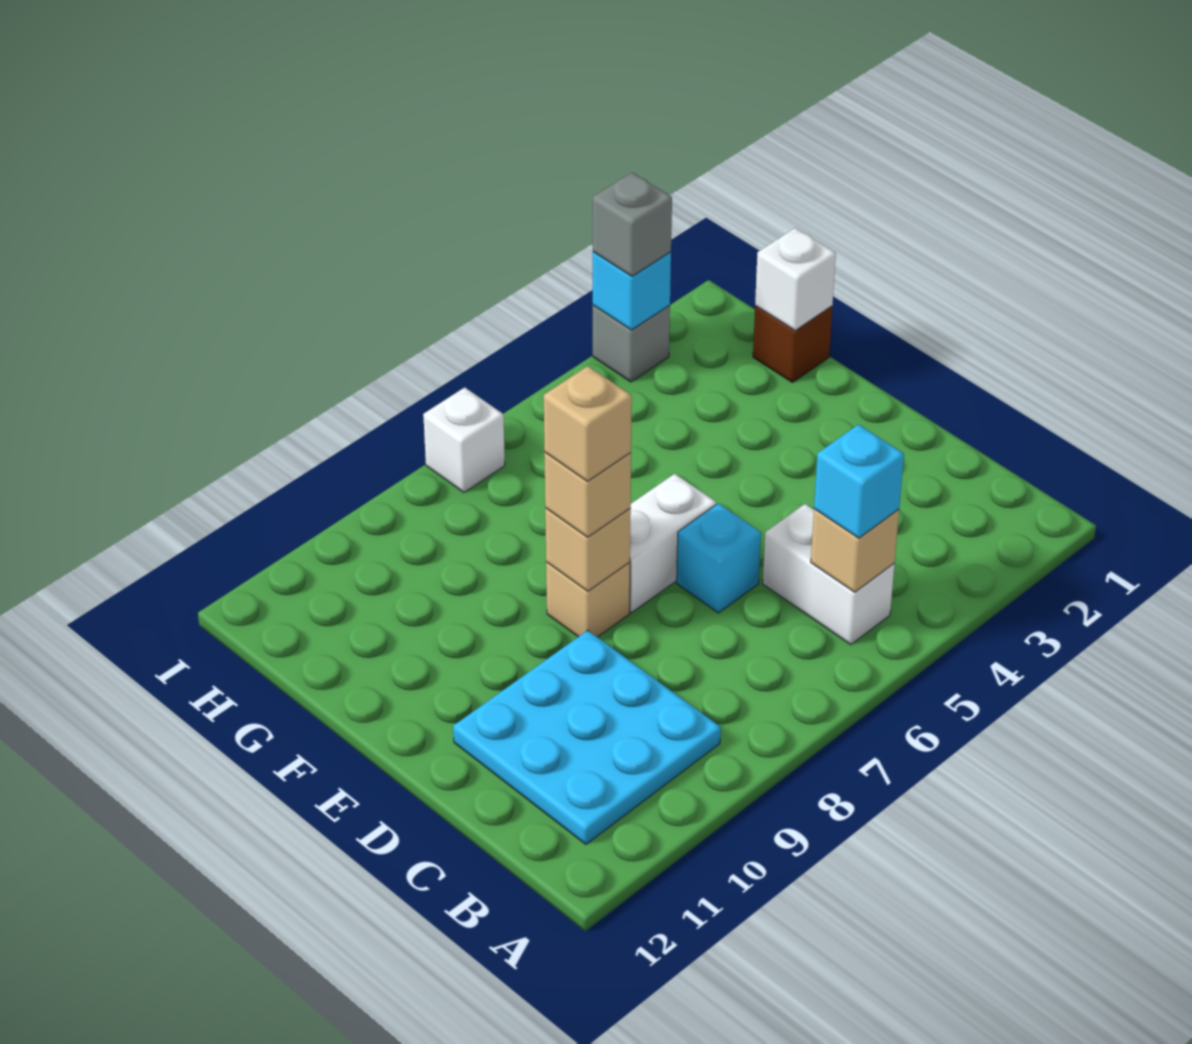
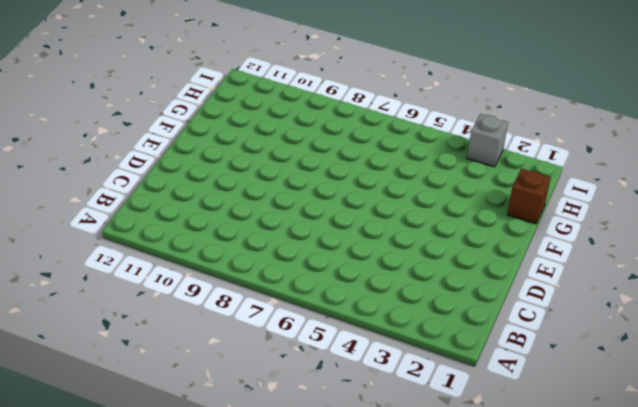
none -> white 1x2 brick [763,504,895,645]
none -> cyan 3x3 plate [453,630,721,844]
none -> cyan 1x1 brick [677,503,761,613]

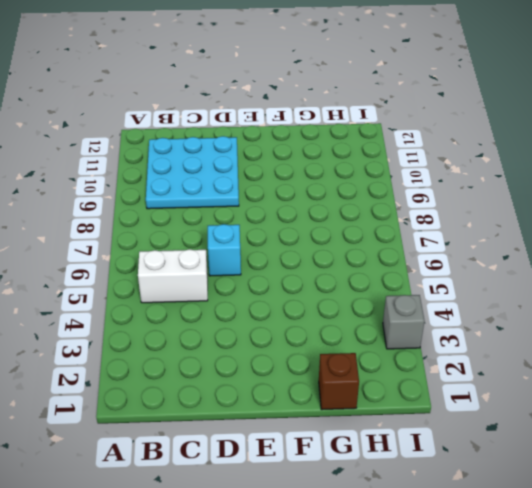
none -> white 1x2 brick [630,474,716,612]
none -> tan 1x1 brick [546,562,630,637]
none -> white 1x1 brick [423,387,505,492]

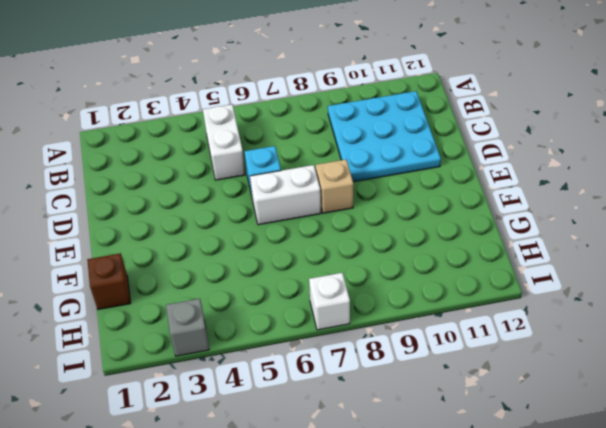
none -> tan 1x1 brick [811,509,899,592]
none -> tan 1x1 brick [545,508,631,591]
none -> white 1x1 brick [755,228,836,331]

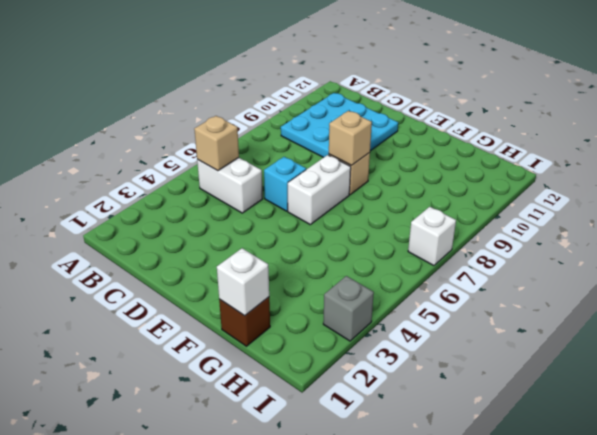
none -> cyan 1x1 brick [593,252,671,330]
none -> cyan 1x1 brick [814,424,904,538]
none -> tan 1x1 brick [544,453,631,537]

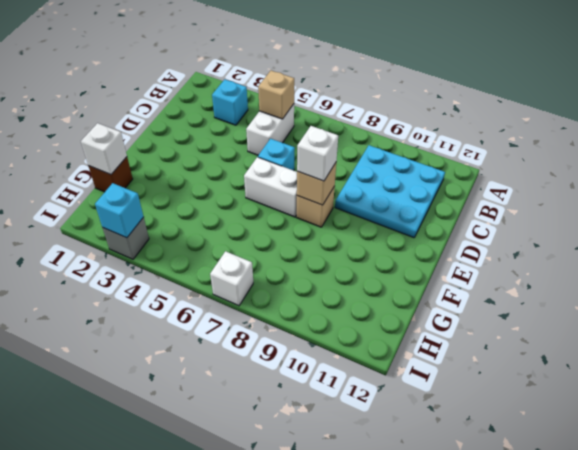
cyan 1x1 brick [212,79,248,125] -> cyan 1x1 brick moved to [814,424,904,538]
white 1x1 brick [297,126,338,181] -> tan 1x1 brick [544,453,631,537]
none -> grey 1x1 brick [593,173,672,276]
none -> tan 1x1 brick [544,366,632,481]

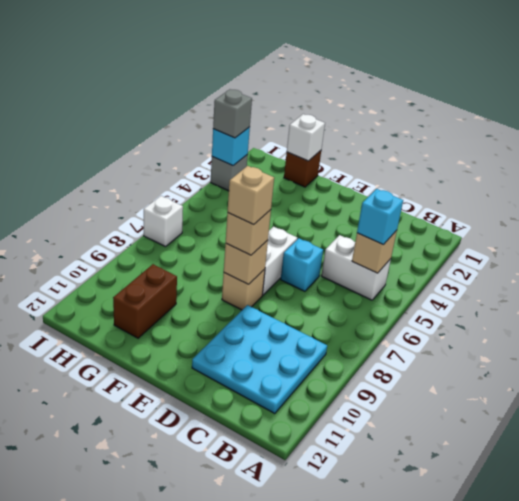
brown 1x2 brick [113,264,177,338] -> none

